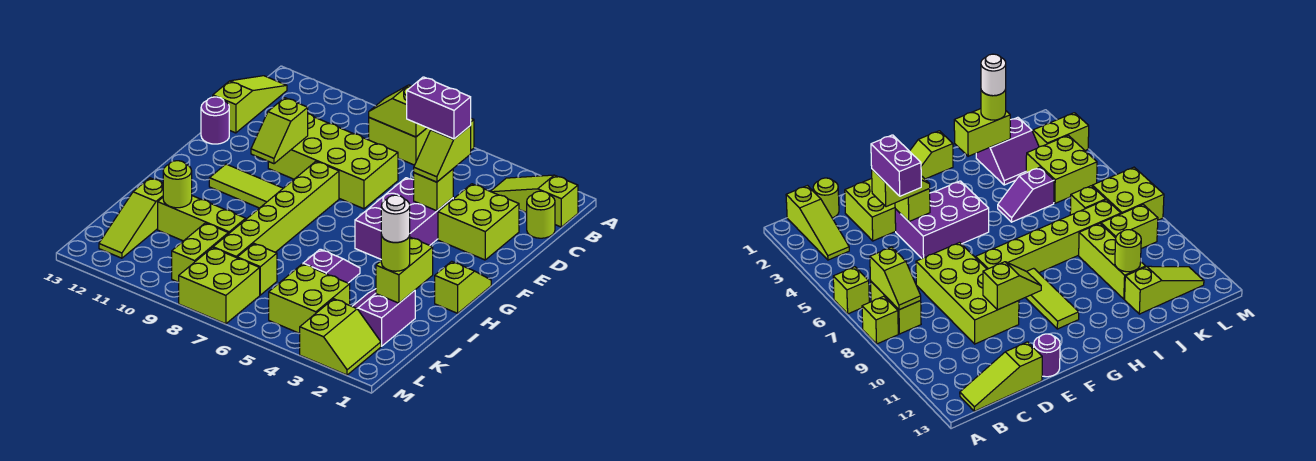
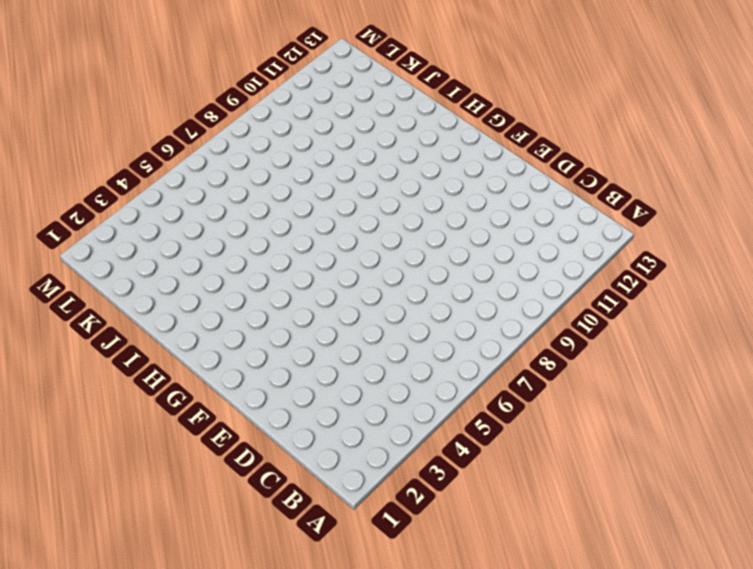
none -> lime 1x1 brick [833,267,869,314]
none -> lime 1x1 brick [862,296,898,344]
none -> lime 1x3 slope [491,175,578,227]
none -> lime 1x2 brick [369,118,431,165]

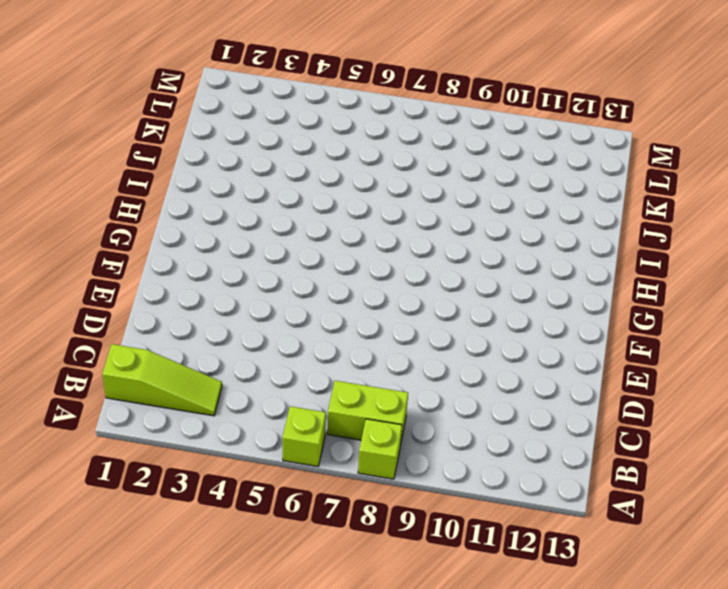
none -> lime 1x3 slope [213,76,287,133]
none -> lime 1x1 round brick [527,191,555,238]
none -> lime 2x2 brick [438,184,519,260]
none -> lime 2x4 brick [268,114,398,209]

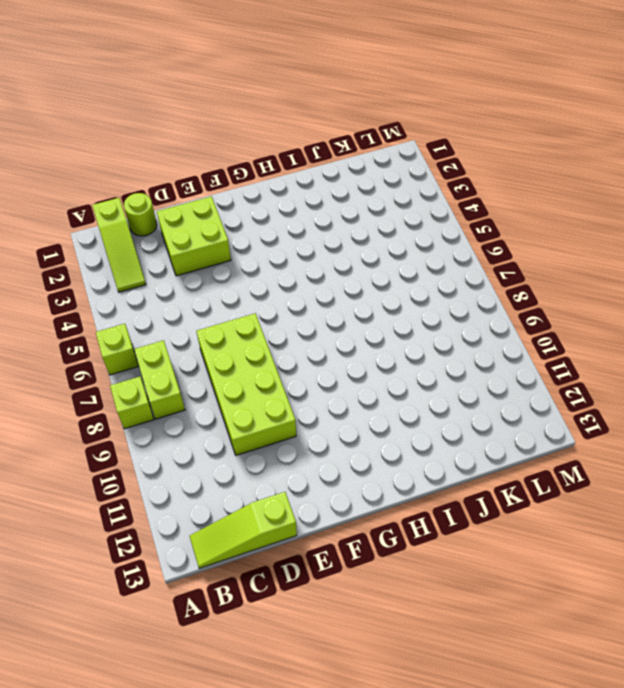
none -> purple 2x3 brick [355,178,453,259]
none -> purple 1x1 round brick [201,97,229,144]
none -> lime 1x6 brick [213,161,339,258]
none -> lime 1x2 slope [435,261,491,313]

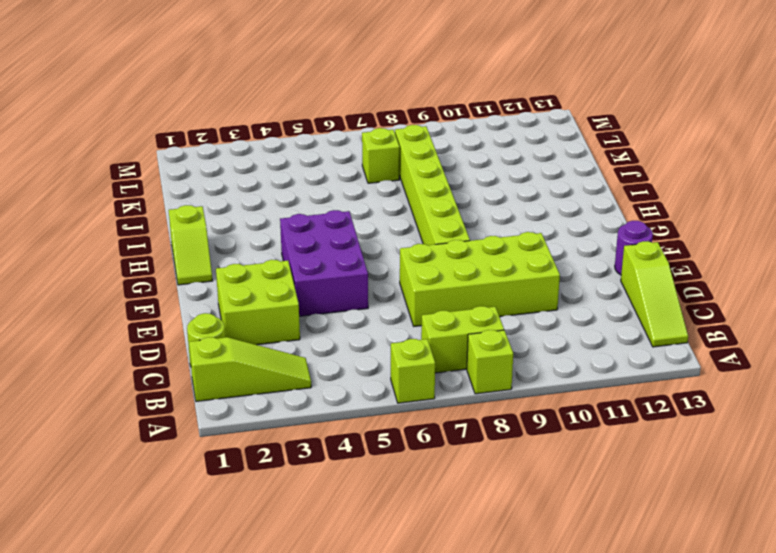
none -> lime 1x3 tile [209,164,283,208]
none -> purple 1x2 slope [303,249,360,283]
none -> purple 2x2 slope [352,289,415,346]
none -> lime 1x3 brick [158,196,246,241]

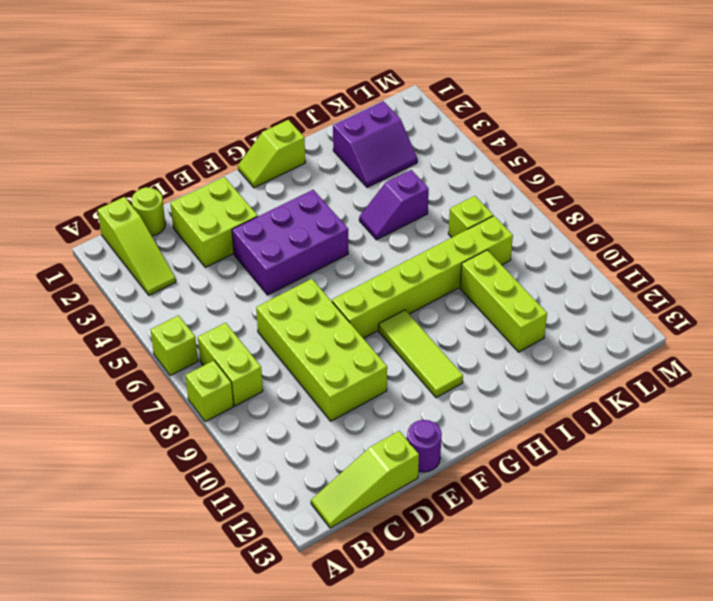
none -> lime 1x3 slope [99,178,163,258]
none -> lime 2x2 brick [269,264,350,333]
none -> lime 1x2 brick [172,223,228,282]
none -> lime 2x2 slope [299,299,381,375]

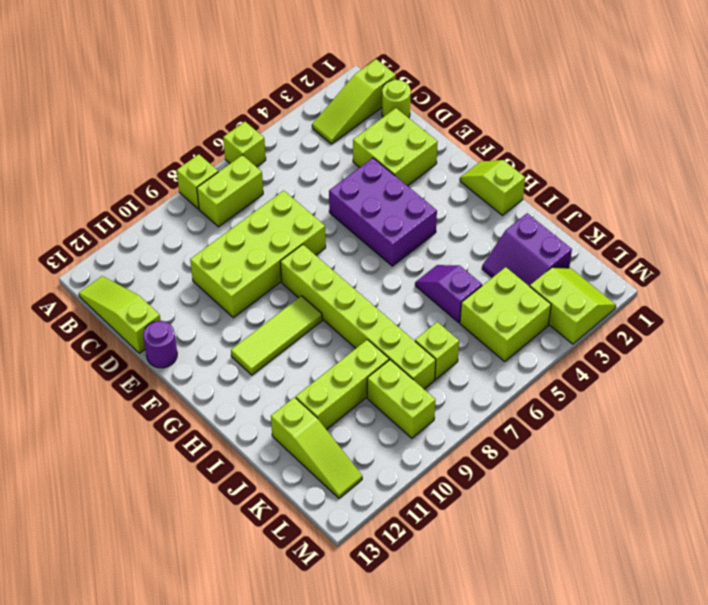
none -> lime 2x2 brick [178,248,260,324]
none -> lime 1x2 slope [369,85,427,137]
none -> lime 1x1 brick [414,169,453,211]
none -> lime 1x2 slope [251,98,308,164]

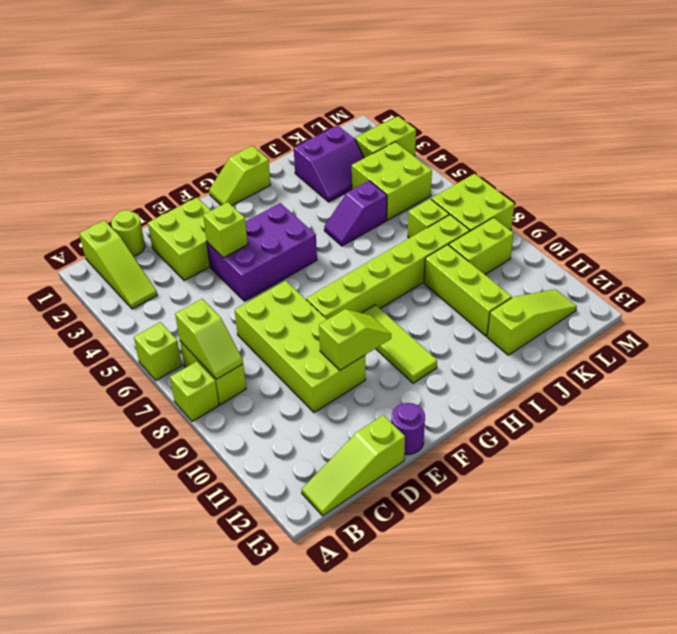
none -> lime 1x2 brick [376,237,433,303]
none -> lime 1x1 round brick [163,161,192,208]
none -> lime 1x2 slope [414,126,471,182]
none -> lime 1x1 round brick [381,235,410,271]

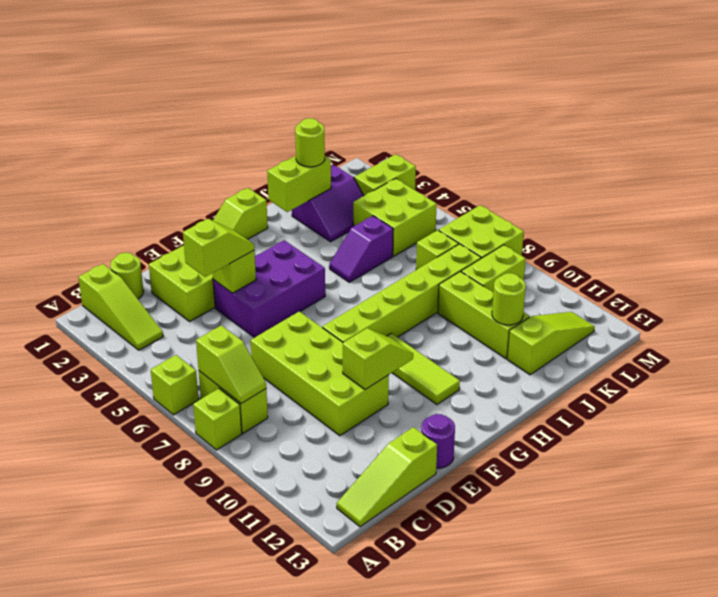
none -> purple 1x2 brick [407,77,471,139]
none -> white 1x1 round brick [381,195,410,242]

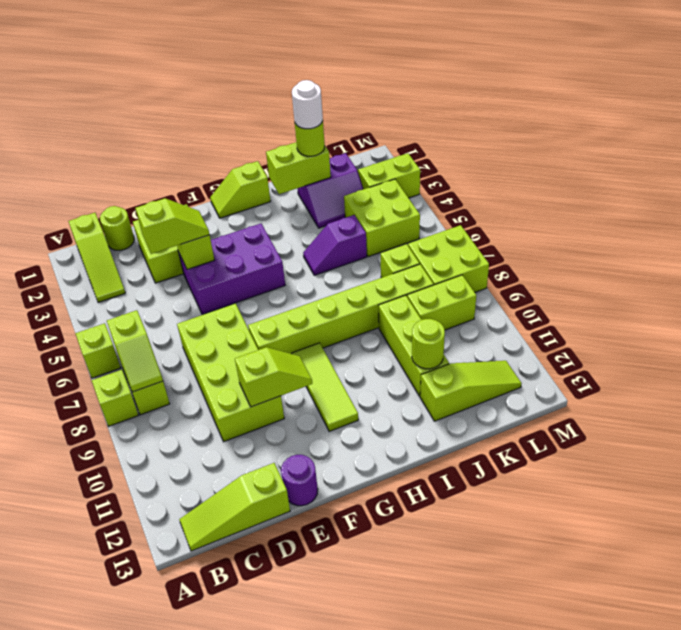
none -> purple 1x2 brick [407,77,471,139]

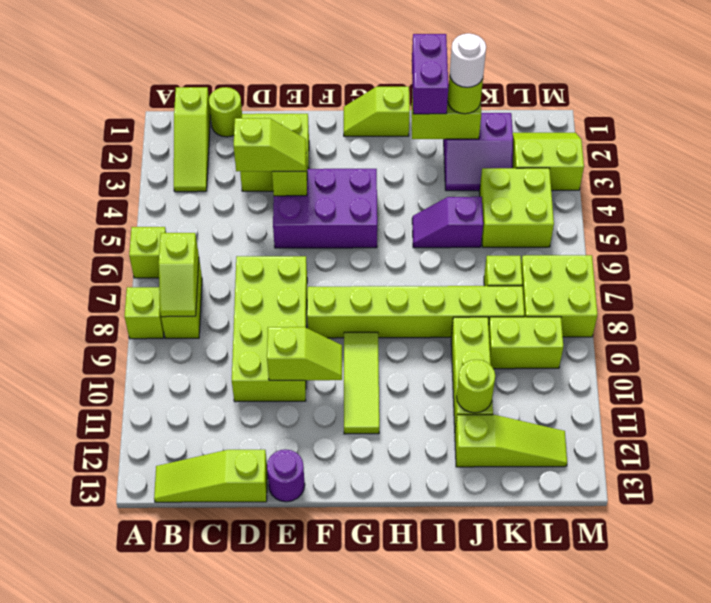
purple 1x2 brick [412,34,448,114] -> purple 1x2 brick moved to [407,77,471,139]

